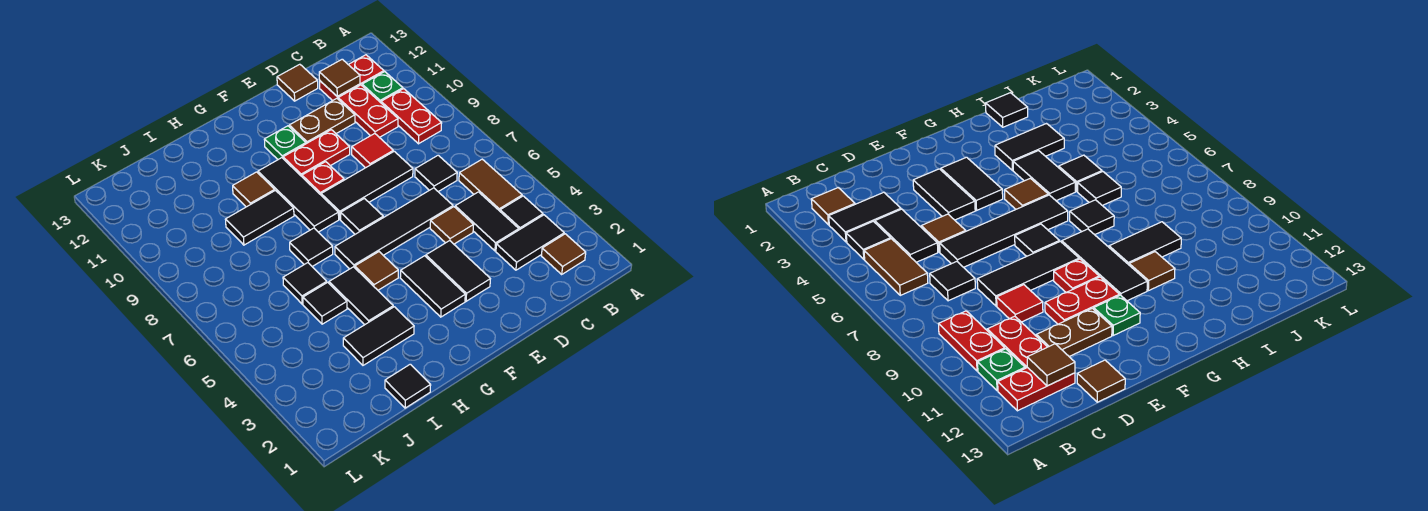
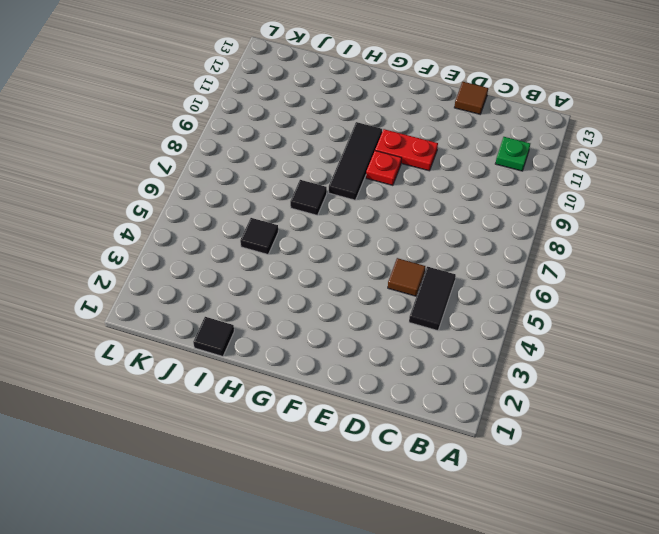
none -> brown 1x1 tile [541,234,586,274]
none -> black 1x2 tile [496,215,564,270]
none -> black 1x1 tile [500,196,543,230]
none -> brown 1x2 tile [459,159,522,211]

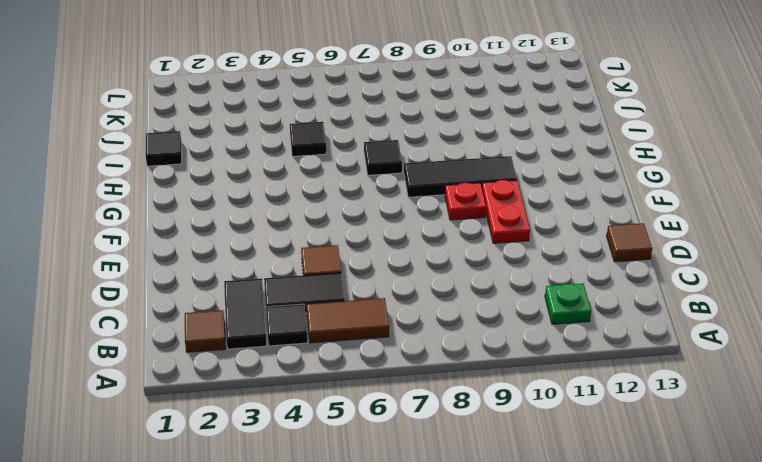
none -> red 1x2 plate [381,89,442,144]
none -> red 1x2 plate [320,55,384,101]
none -> black 1x1 tile [415,155,457,192]
none -> red 1x2 plate [338,85,398,138]

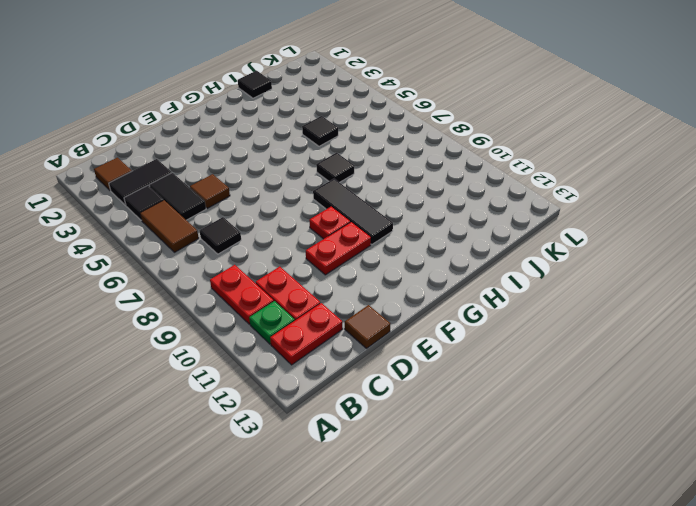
none -> black 1x4 tile [335,188,453,269]
none -> black 1x3 tile [321,151,413,219]
none -> red 1x1 tile [352,134,393,168]
none -> brown 1x2 plate [289,99,355,144]

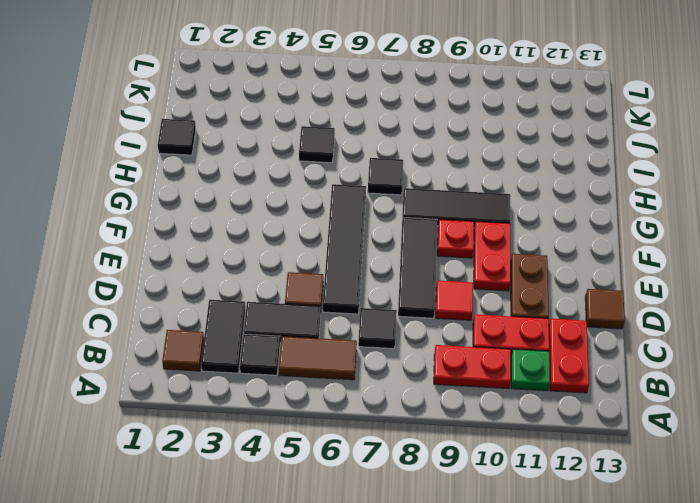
none -> black 1x2 tile [426,241,490,301]
none -> black 1x2 tile [400,256,465,317]
none -> black 1x1 tile [341,199,383,234]
none -> green 1x1 plate [264,126,306,159]

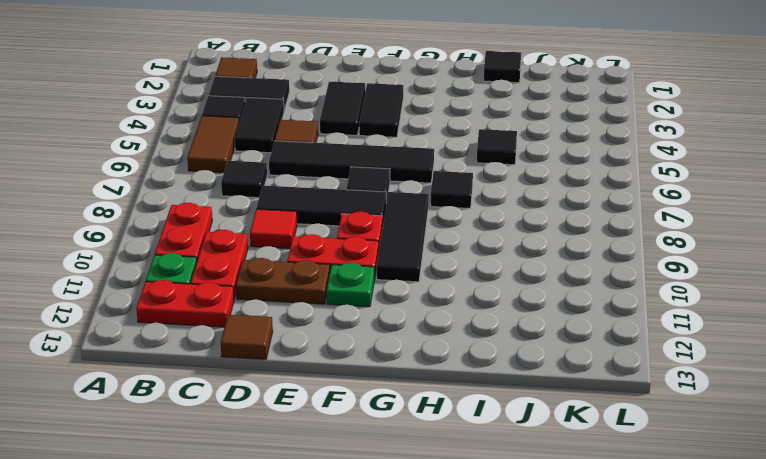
none -> brown 1x1 tile [355,252,398,290]
none -> black 1x2 tile [343,307,414,365]
none -> black 1x2 tile [329,267,393,325]
none -> black 1x2 tile [225,190,294,245]

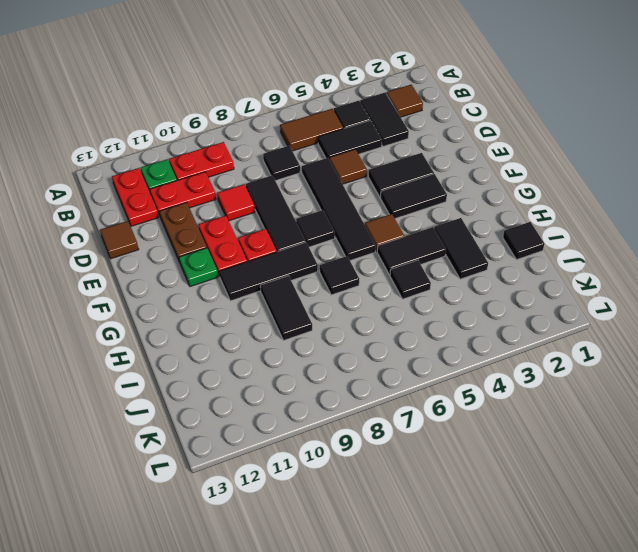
none -> brown 1x1 tile [233,172,275,207]
none -> black 1x1 tile [283,263,327,304]
none -> brown 1x1 tile [319,59,360,96]

